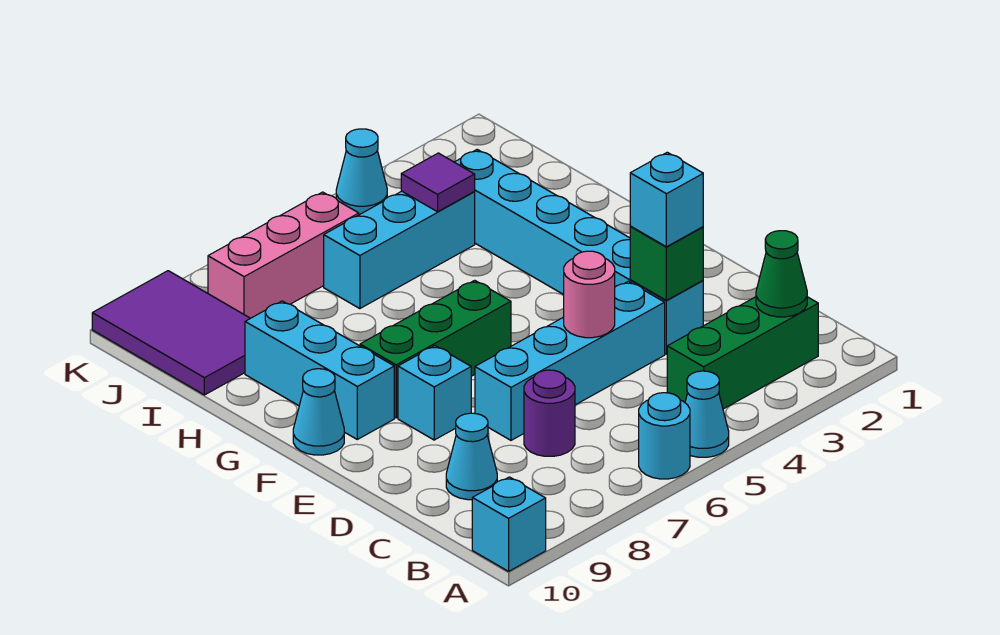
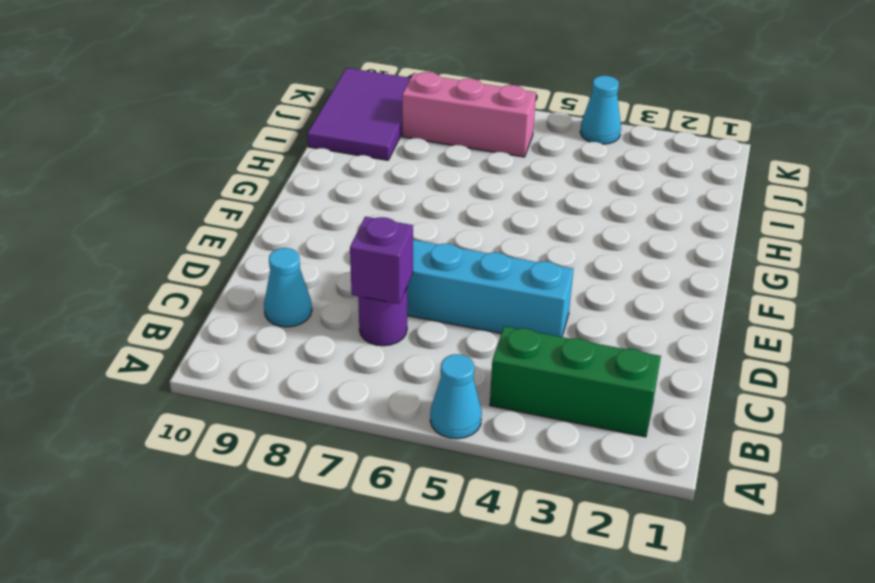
purple 1x1 brick [350,217,413,304] -> none
none -> cyan 1x1 round brick [639,393,690,479]
none -> cyan 1x1 brick [472,477,546,571]
none -> cyan 1x6 brick [455,150,703,354]

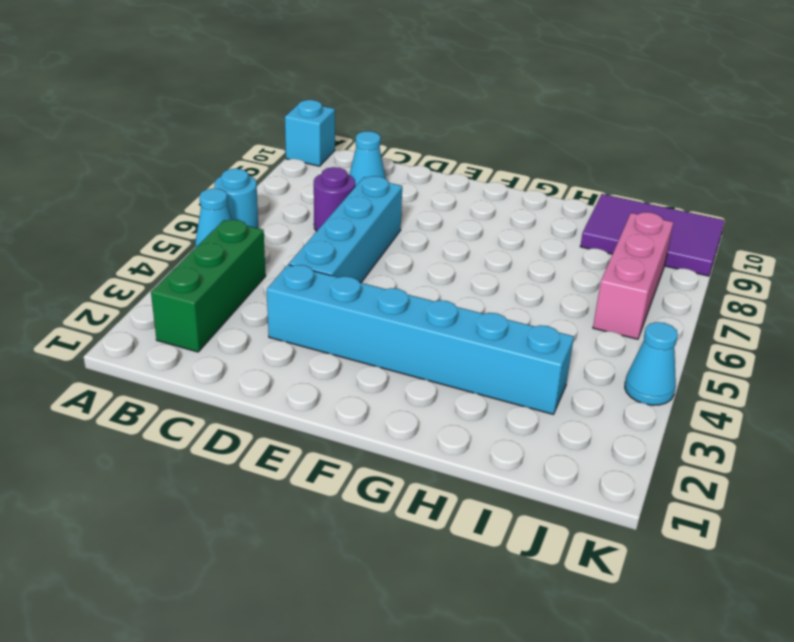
none -> cyan 1x1 brick [398,346,471,440]
none -> green 1x3 brick [360,280,511,418]
none -> cyan 1x3 brick [245,301,394,439]

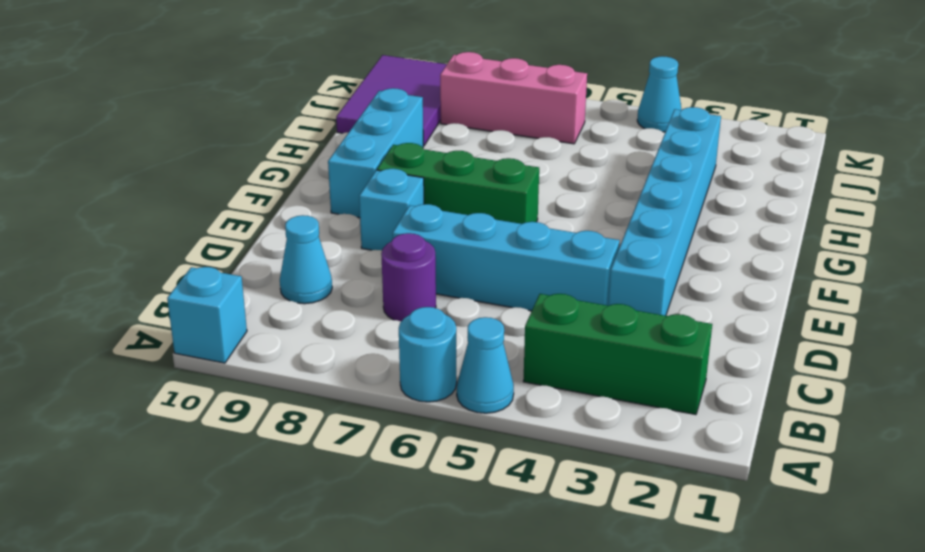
none -> cyan 1x1 cone [293,369,344,455]
none -> cyan 1x3 brick [324,191,475,309]
none -> green 1x1 cone [756,231,807,317]

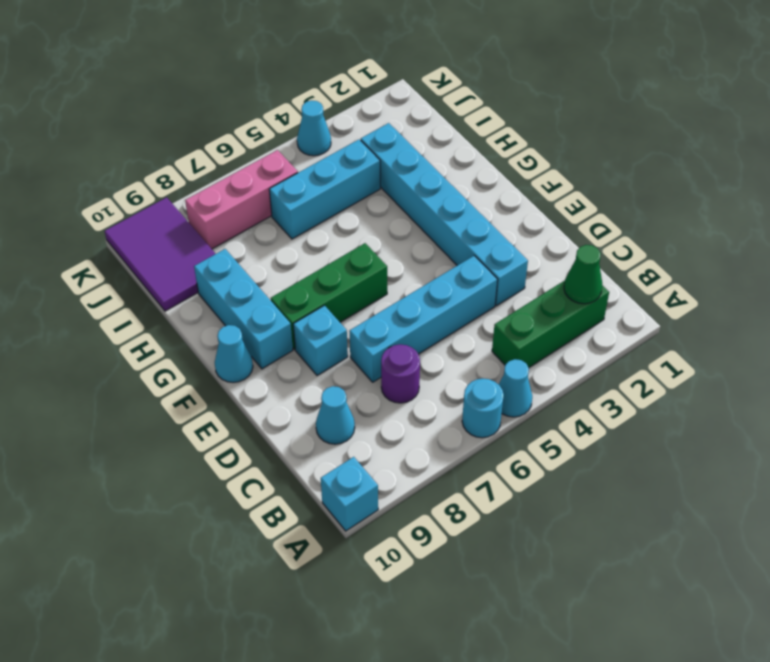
none -> green 1x1 brick [630,227,703,300]
none -> pink 1x1 round brick [564,251,615,338]
none -> purple 1x1 tile [401,153,475,212]

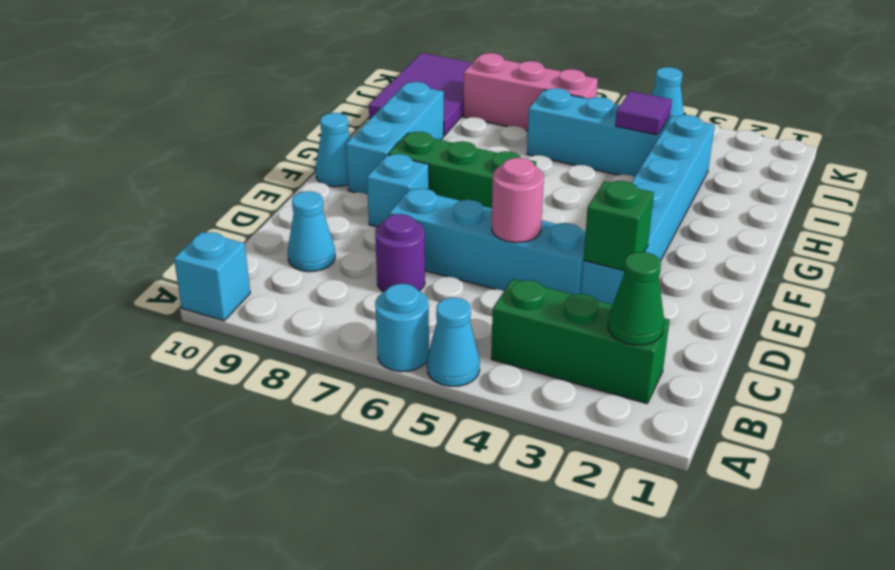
none -> cyan 1x1 brick [630,152,703,247]

